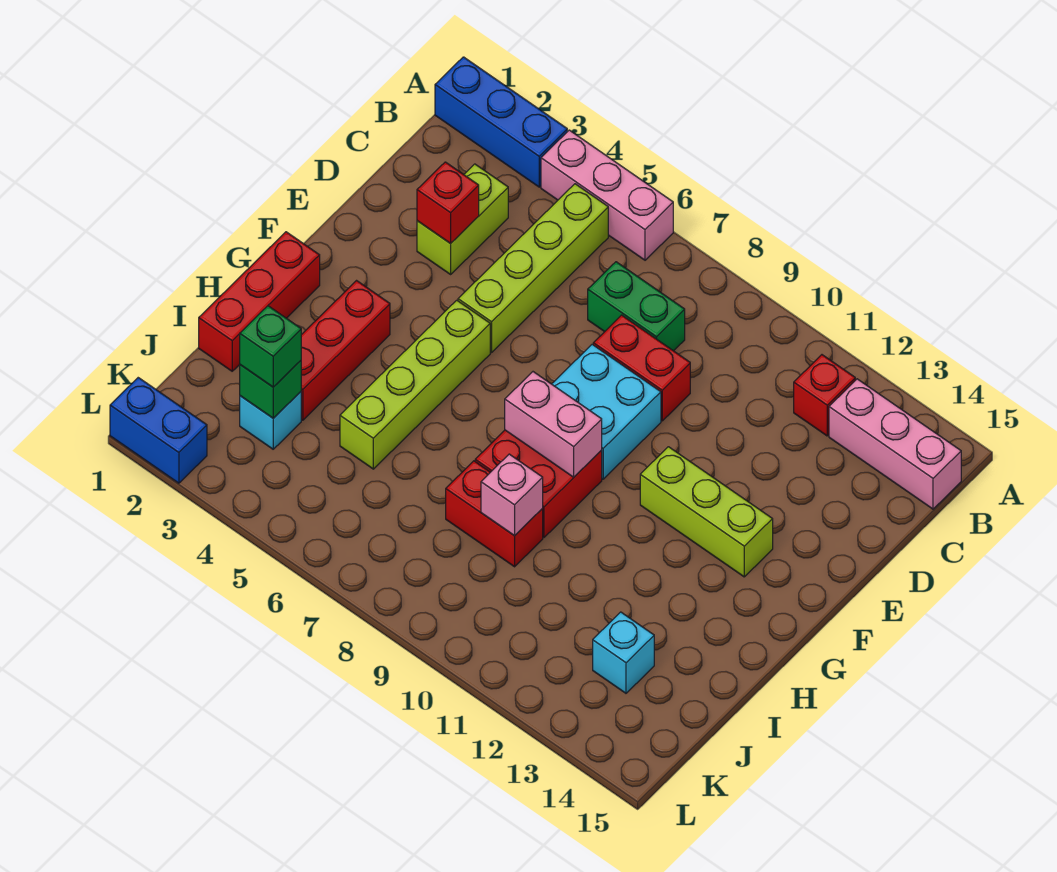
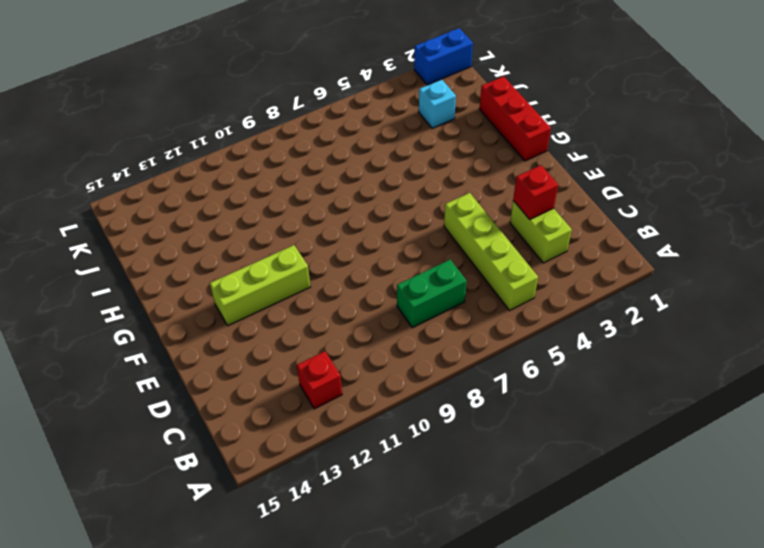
none -> blue 1x3 brick [435,57,567,187]
none -> pink 1x3 brick [541,130,673,260]
none -> pink 1x3 brick [829,379,961,509]

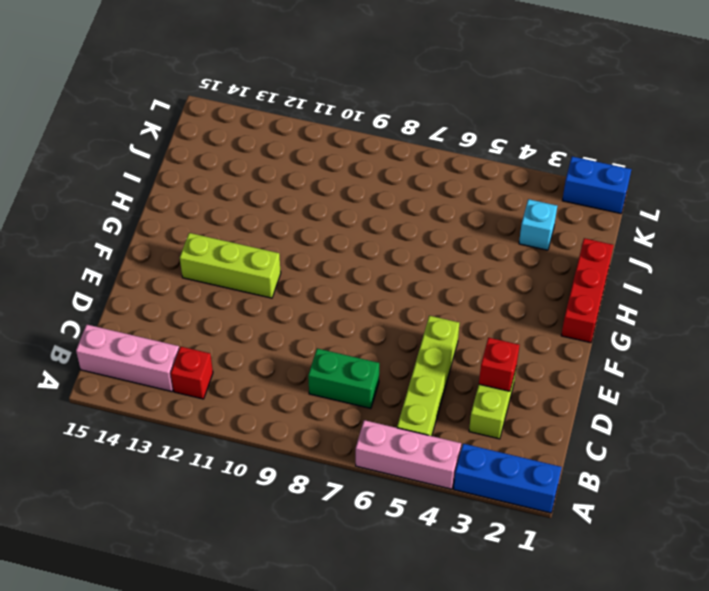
none -> red 1x2 brick [593,315,690,421]
none -> cyan 2x2 brick [552,344,661,479]
none -> lime 1x4 brick [340,300,490,469]

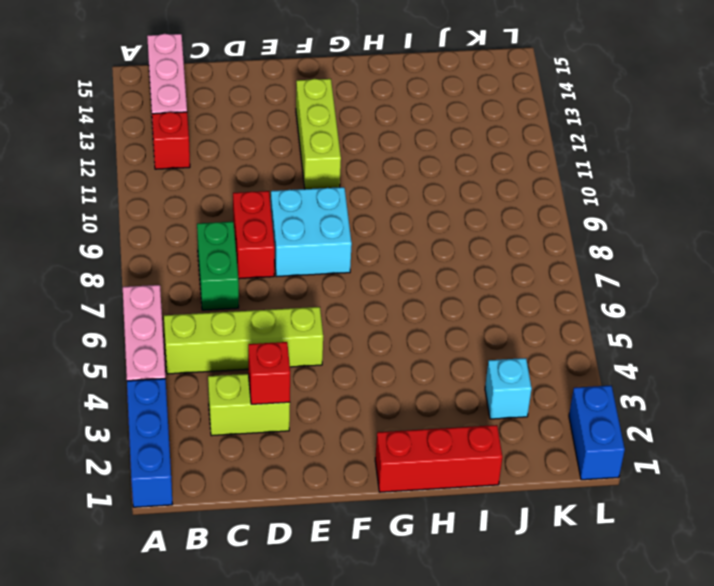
none -> lime 1x4 brick [340,300,490,469]
none -> red 1x3 brick [301,281,390,420]
none -> red 2x2 brick [475,430,602,537]

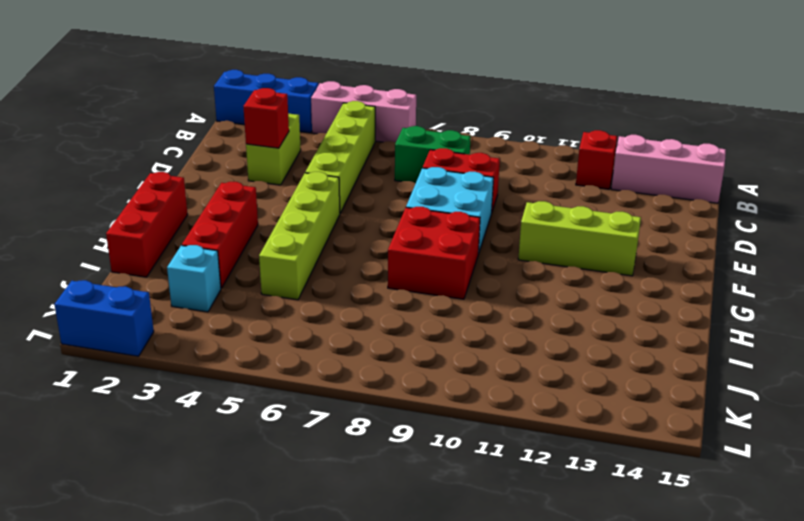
none -> red 1x2 brick [446,461,543,567]
none -> cyan 1x1 brick [593,612,654,693]
none -> pink 1x2 brick [505,372,602,477]

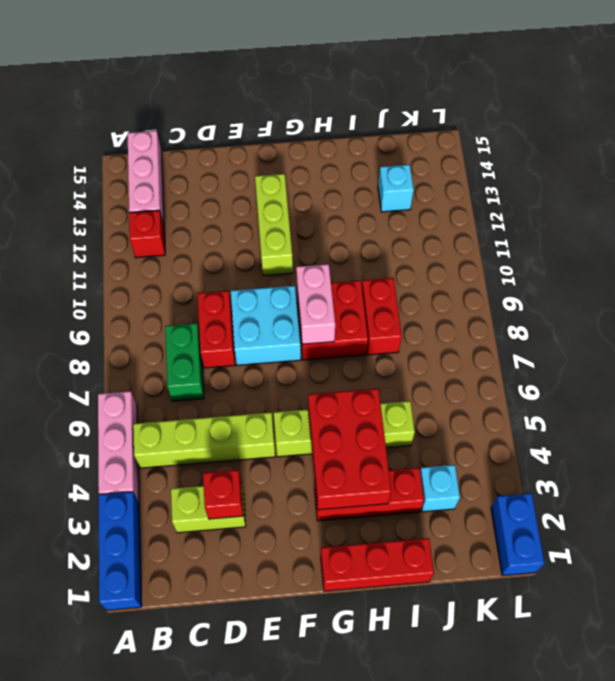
red 2x3 brick [308,389,391,510] -> none
none -> pink 1x1 brick [481,454,543,536]
none -> green 1x1 brick [240,361,301,418]
none -> green 1x1 brick [240,306,301,387]

